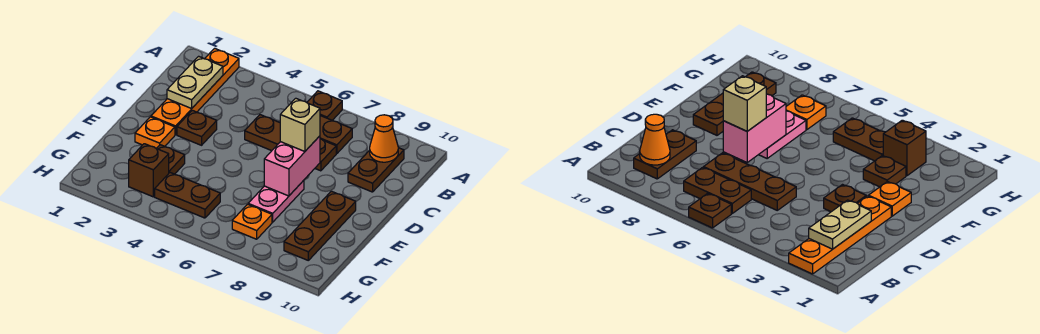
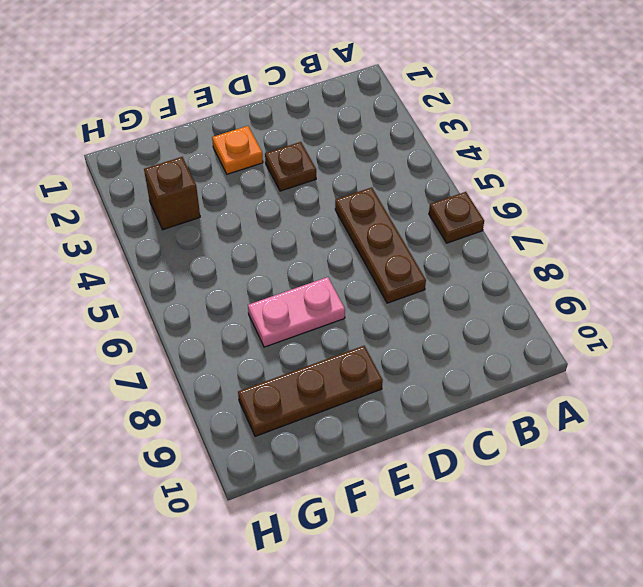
none -> orange 1x4 plate [151,48,239,135]
none -> brown 1x2 plate [320,116,352,154]
none -> brown 1x2 plate [348,148,404,192]

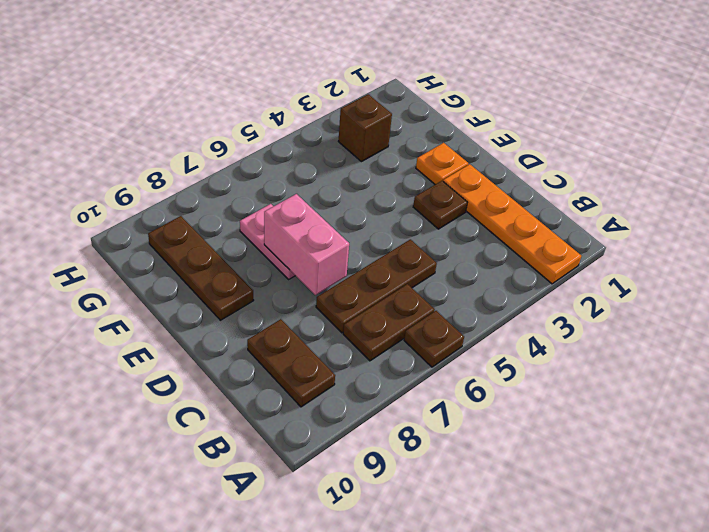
none -> brown 1x1 plate [156,145,185,174]
none -> brown 1x2 plate [155,173,220,218]
none -> orange 1x1 plate [232,204,272,239]

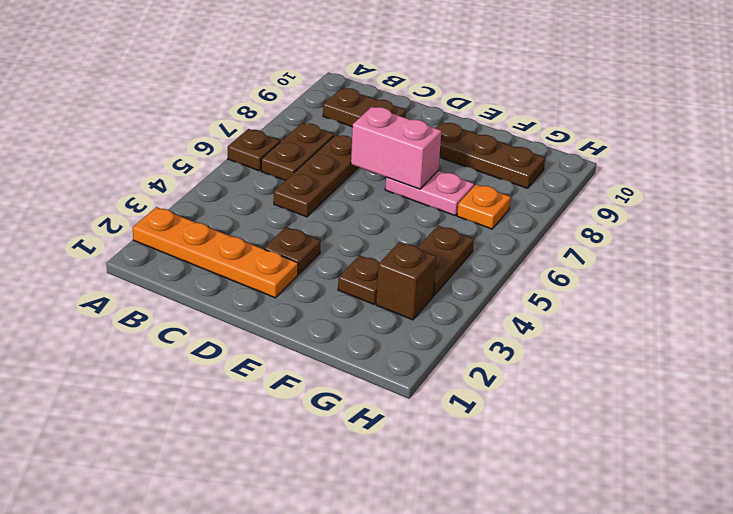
none -> orange 1x1 plate [135,117,175,148]
none -> tan 1x2 plate [167,56,223,109]
none -> orange 1x1 cone [370,115,398,162]

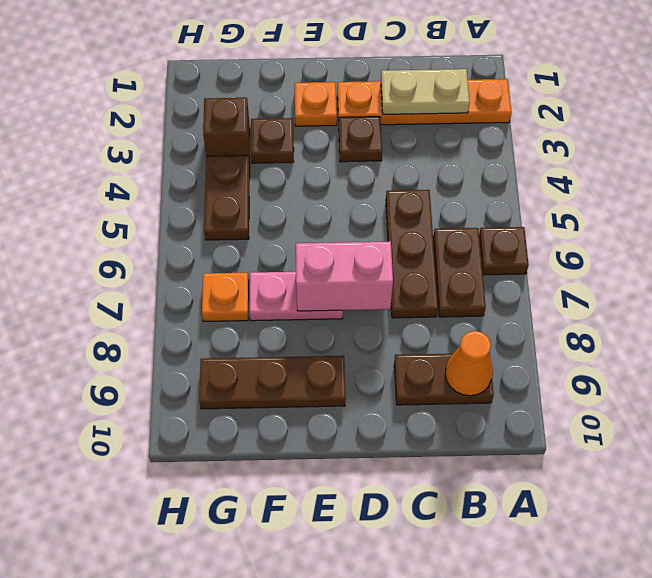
none -> tan 1x1 brick [280,98,320,151]

